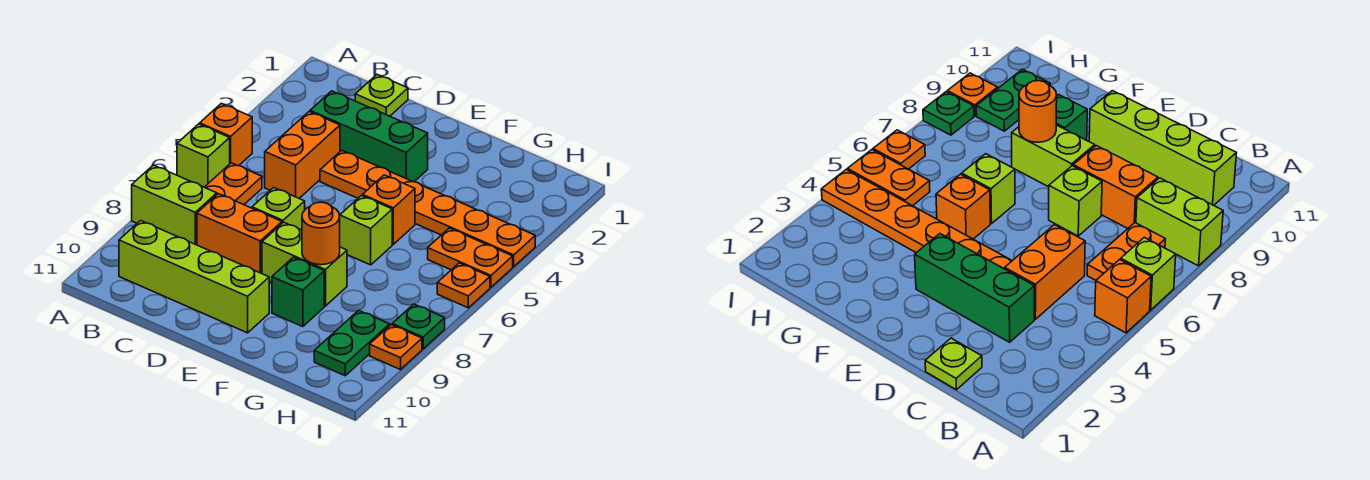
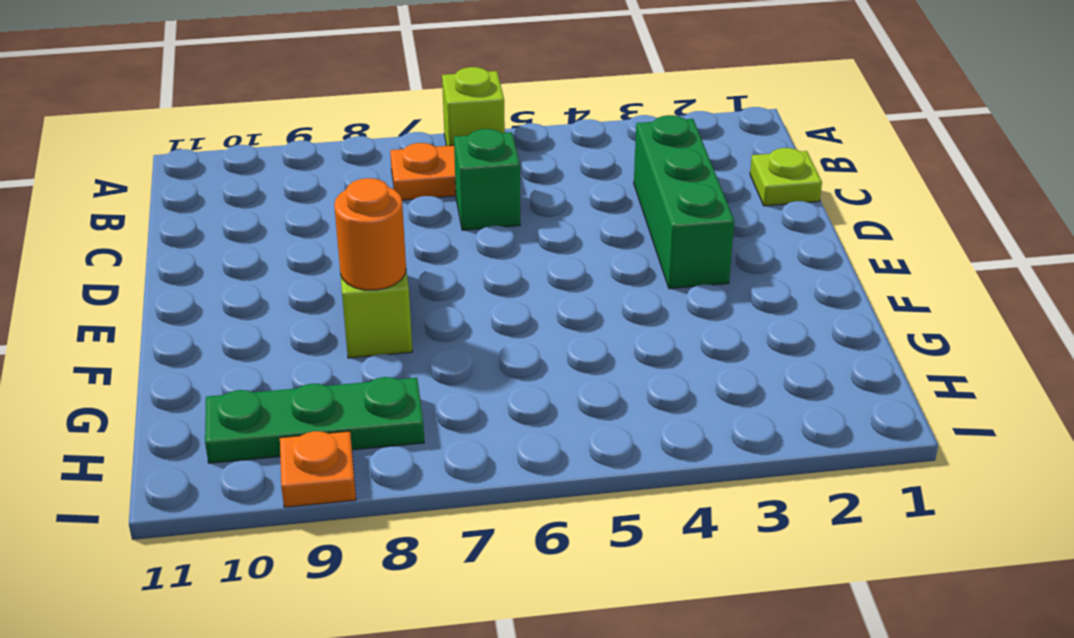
green 1x1 brick [454,129,520,230] -> green 1x1 brick moved to [272,257,324,327]
green 1x3 plate [205,377,424,463] -> green 1x2 plate [314,310,390,376]
none -> orange 1x1 brick [200,103,252,166]
none -> lime 1x2 brick [132,165,217,245]
none -> lime 1x4 brick [119,221,269,333]

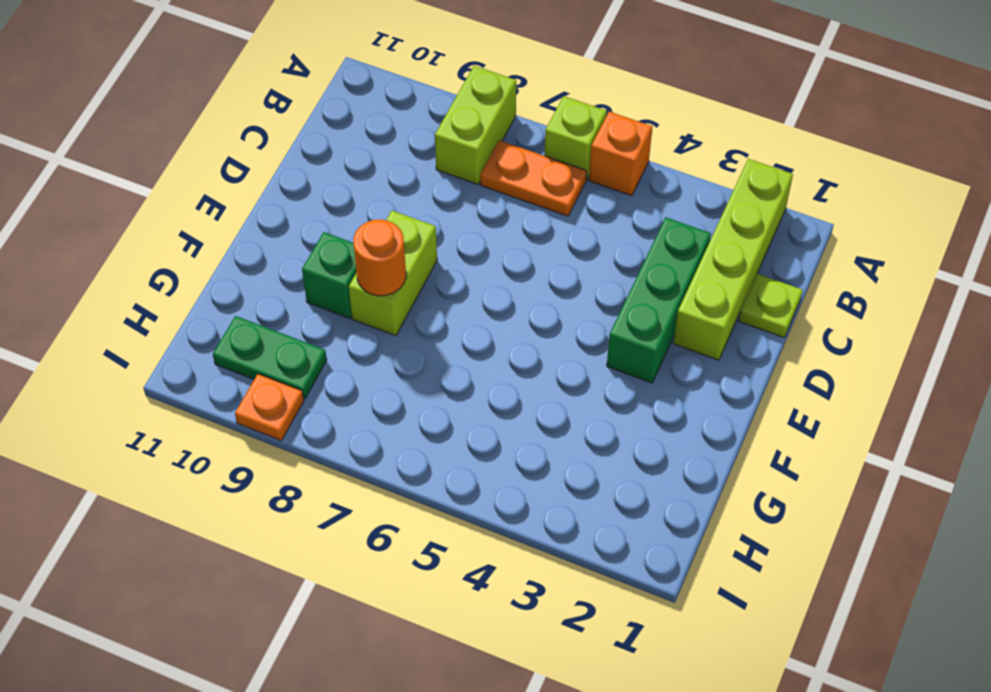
lime 1x4 brick [673,159,793,360] -> lime 1x4 brick moved to [119,221,269,333]
none -> orange 1x2 brick [265,112,340,198]
none -> orange 1x2 brick [197,194,282,274]
none -> orange 1x6 plate [320,150,535,267]

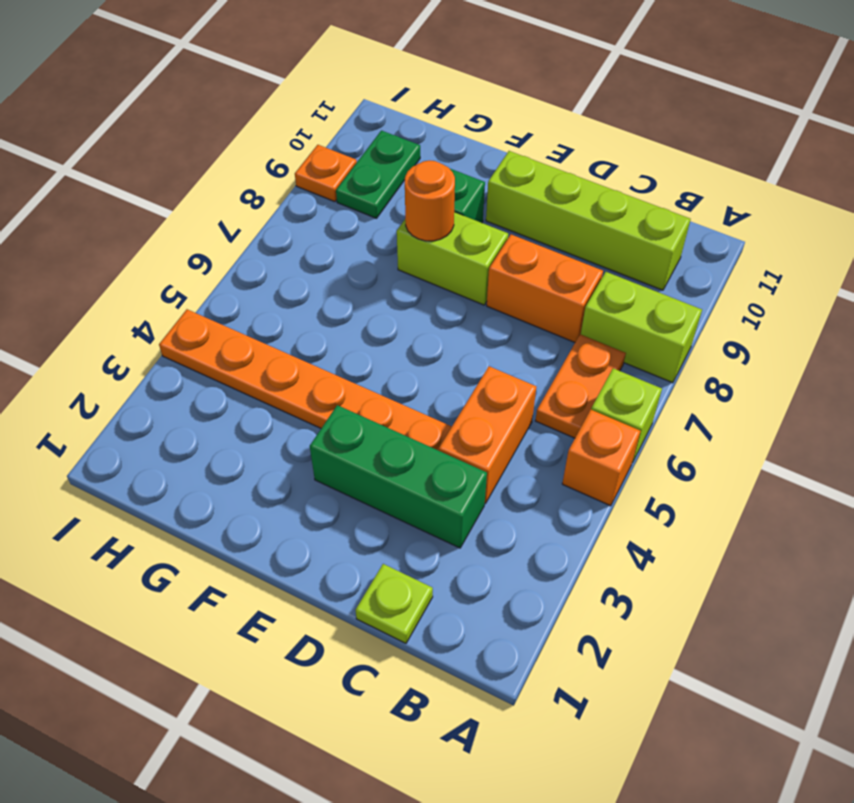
none -> lime 1x1 brick [252,187,305,230]
none -> orange 1x1 brick [362,175,415,244]
none -> lime 1x1 brick [340,196,392,265]

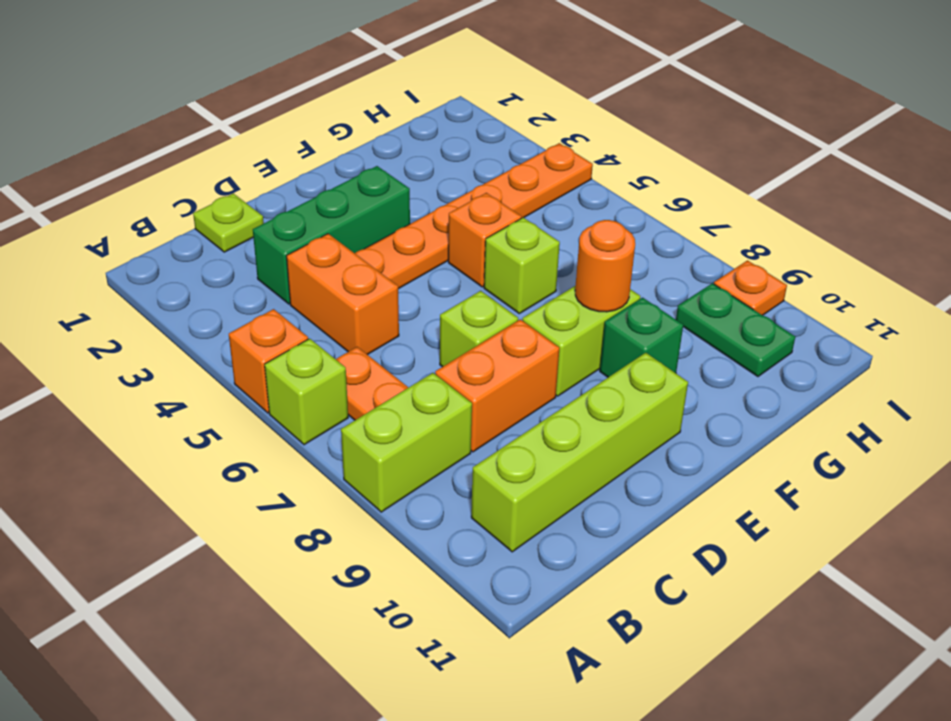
none -> orange 1x2 plate [428,228,513,287]
none -> orange 1x1 plate [437,263,490,308]
none -> green 1x1 plate [392,304,445,349]

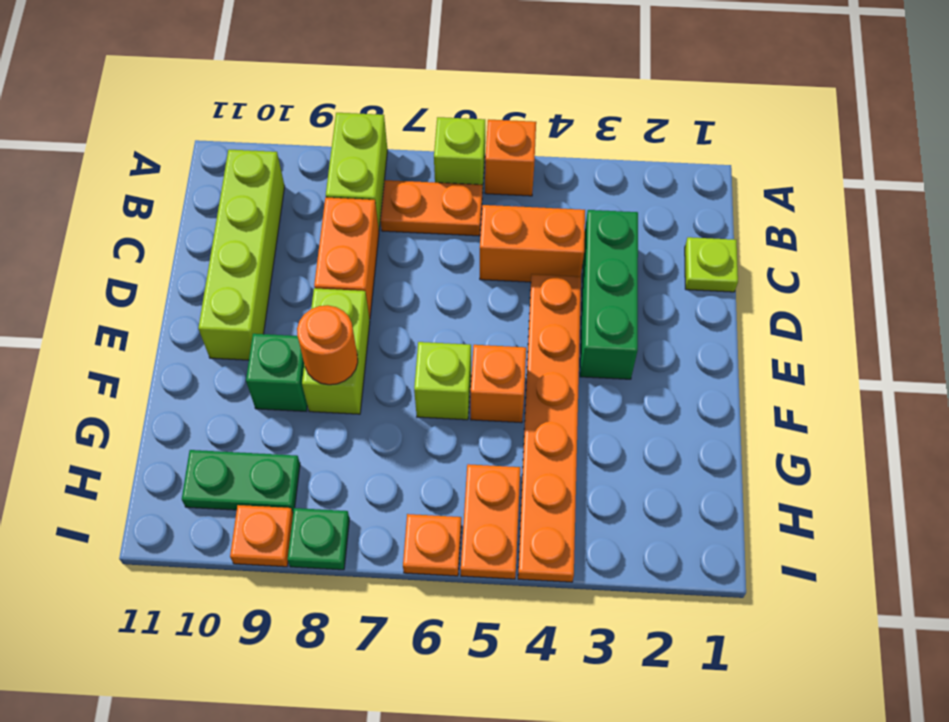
none -> lime 1x1 brick [252,187,305,230]

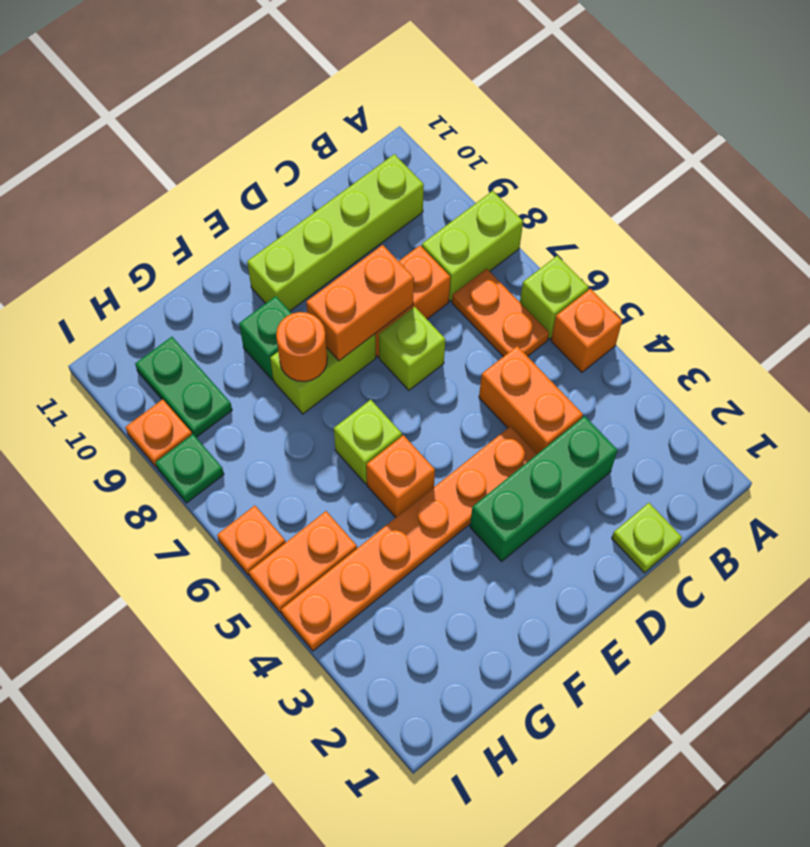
orange 1x2 brick [306,245,414,361] -> none

